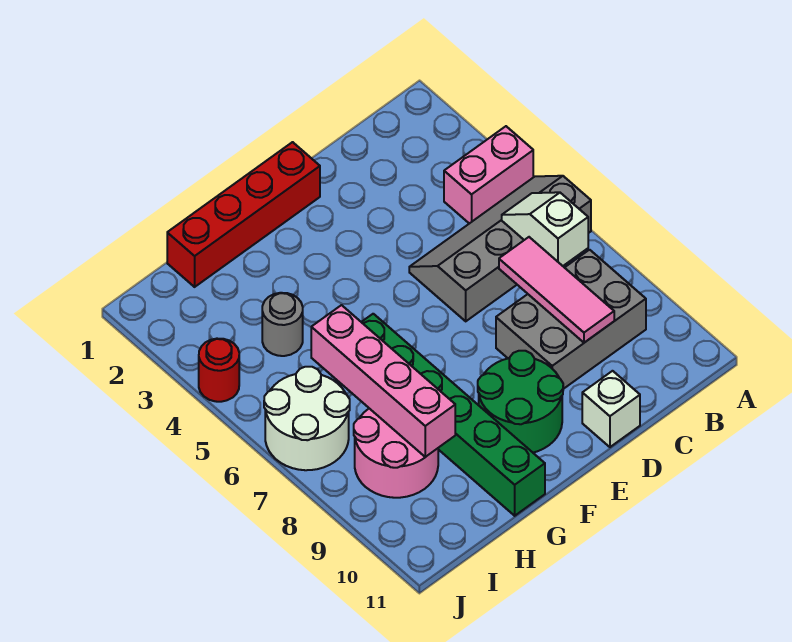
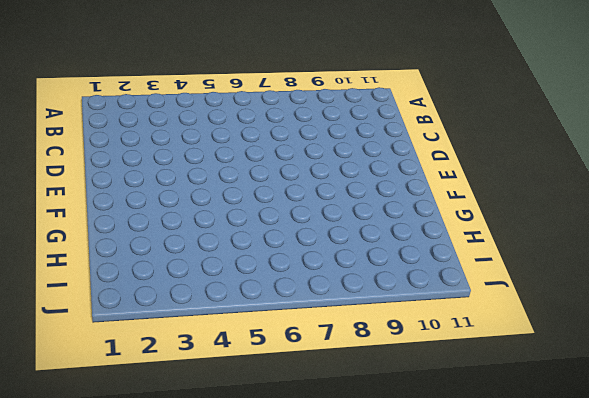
none -> pink 1x2 brick [444,126,533,224]
none -> grey 2x4 slope [409,176,591,321]
none -> grey 2x3 brick [496,250,646,389]

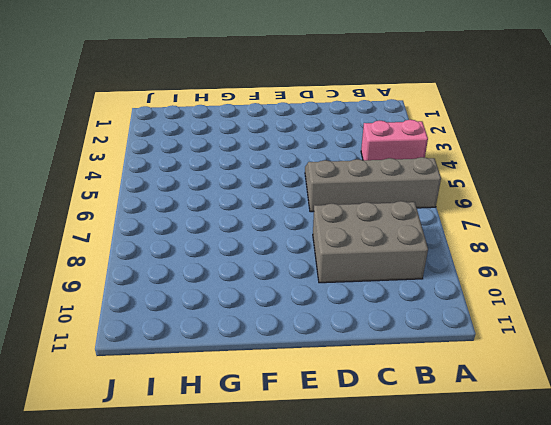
none -> white 1x1 brick [582,371,640,447]
none -> red 1x4 brick [167,142,320,287]
none -> green 2x2 round brick [478,351,563,453]

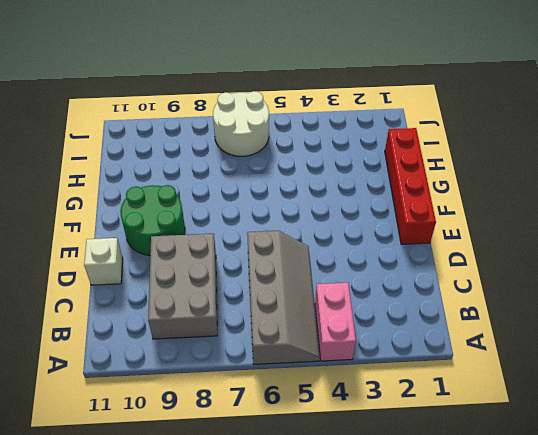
none -> green 1x6 brick [362,314,545,516]
none -> grey 1x1 round brick [262,293,303,356]
none -> pink 2x2 round brick [354,409,438,498]

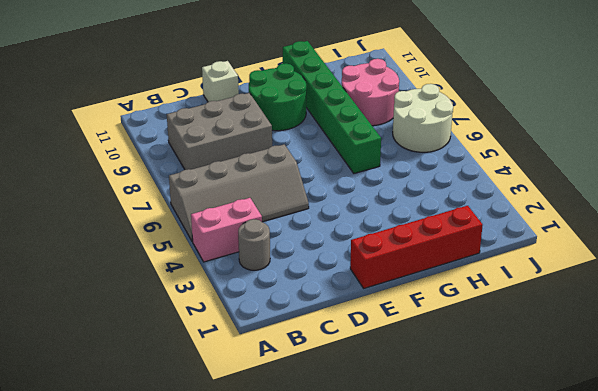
grey 1x1 round brick [238,219,270,270] -> grey 1x1 round brick moved to [262,293,303,356]
none -> red 1x1 round brick [199,339,239,402]
none -> white 1x2 slope [502,192,588,266]
none -> pink 1x3 tile [499,237,614,343]

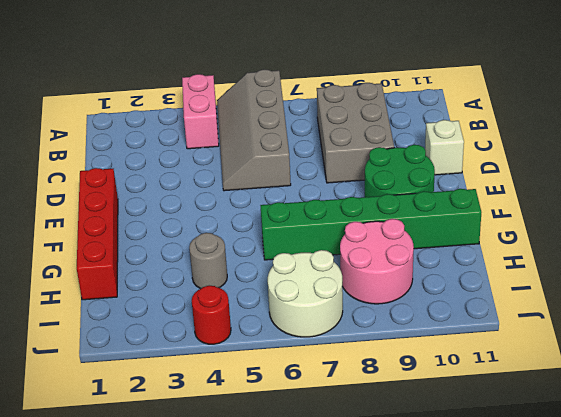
none -> white 1x2 slope [502,192,588,266]
none -> pink 1x3 tile [499,237,614,343]
none -> pink 1x4 brick [311,305,455,457]

